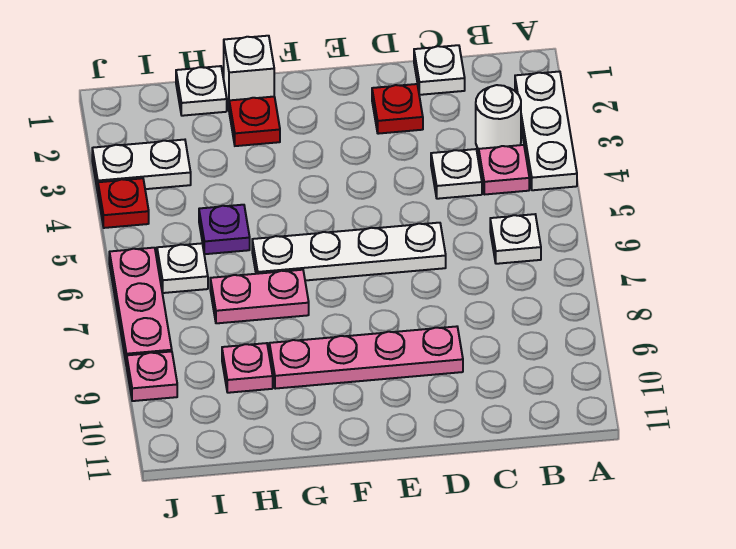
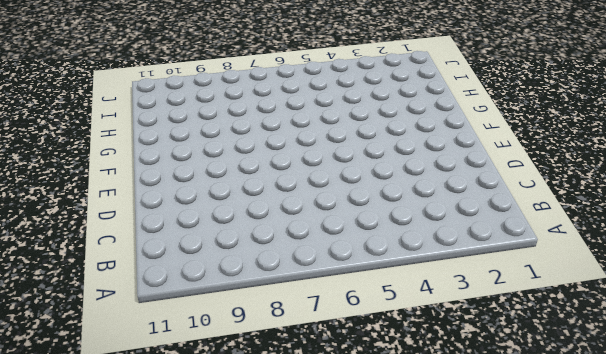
none -> white 1x3 plate [515,72,577,190]
none -> white 1x1 round brick [476,85,521,149]
none -> pink 1x1 plate [479,145,529,195]

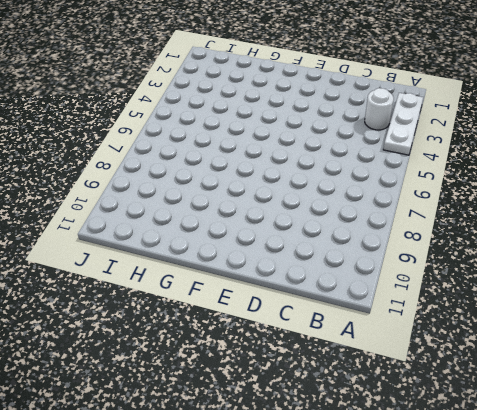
none -> pink 1x1 plate [479,145,529,195]
none -> white 1x1 plate [490,214,541,264]
none -> white 1x1 plate [414,45,465,95]

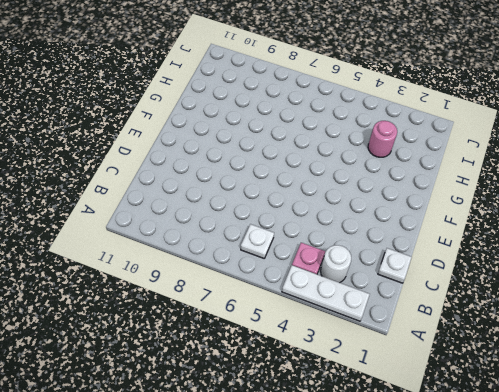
pink 1x1 round brick [368,121,397,157] -> none
none -> white 1x1 plate [431,149,482,199]
none -> red 1x1 plate [372,84,423,134]
none -> white 1x4 plate [252,223,446,281]

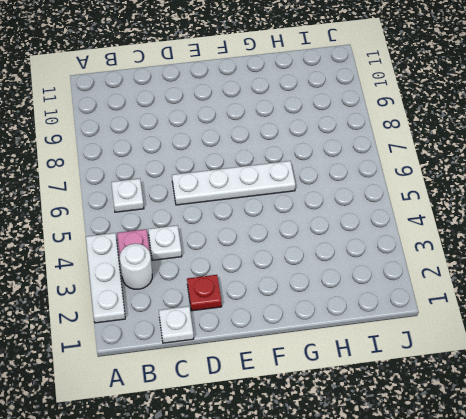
none -> pink 1x4 plate [269,326,463,389]
none -> white 1x1 brick [224,36,274,108]
none -> red 1x1 plate [229,97,280,146]

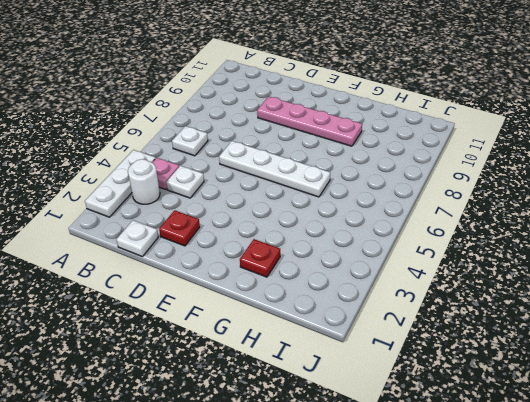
none -> white 1x1 brick [224,36,274,108]
none -> pink 1x2 plate [210,270,309,323]
none -> white 1x1 plate [176,66,227,116]

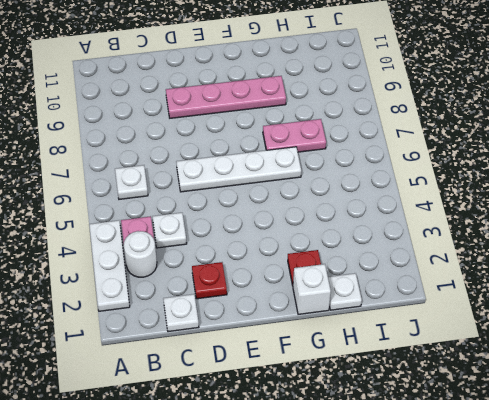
none -> purple 1x1 plate [199,205,250,254]
none -> pink 1x1 plate [222,343,273,393]
none -> white 1x2 plate [92,140,191,192]

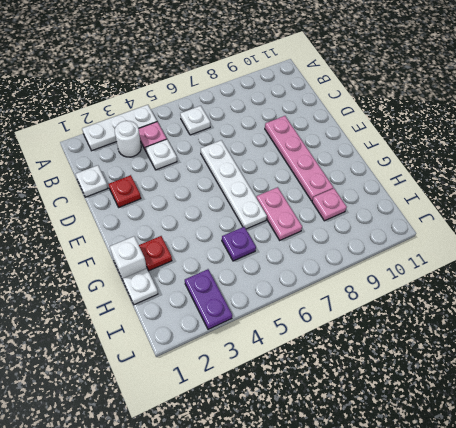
purple 1x2 plate [185,269,232,329] -> white 1x2 plate [92,140,191,192]
none -> white 1x1 plate [157,243,208,293]
none -> red 1x1 plate [98,178,149,228]
none -> pink 1x3 plate [109,248,172,366]

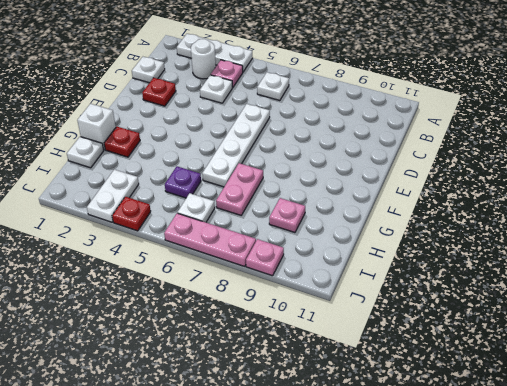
none -> pink 1x4 plate [269,326,463,389]

